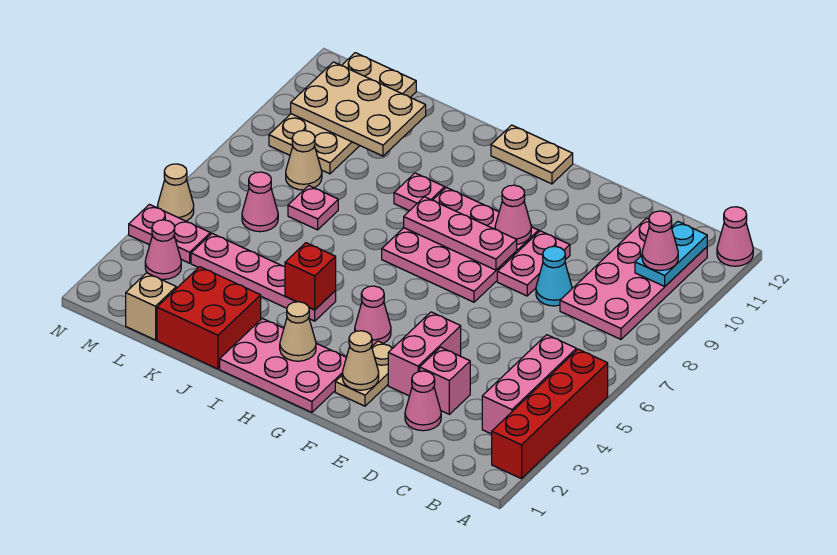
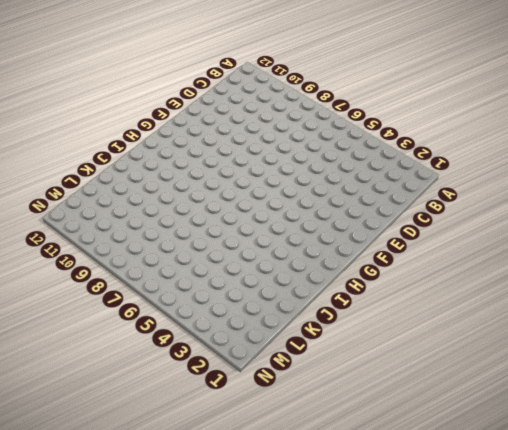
none -> red 1x4 brick [492,349,608,479]
none -> pink 1x1 cone [717,207,753,266]
none -> pink 1x3 brick [482,335,576,434]
none -> pink 2x4 plate [560,218,707,339]

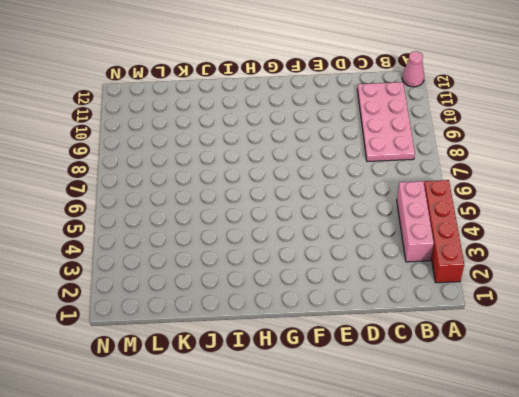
none -> pink 1x1 cone [405,371,441,431]
none -> pink 1x1 brick [420,347,470,414]
none -> cyan 1x1 cone [536,246,572,306]
none -> pink 1x2 brick [388,312,461,396]

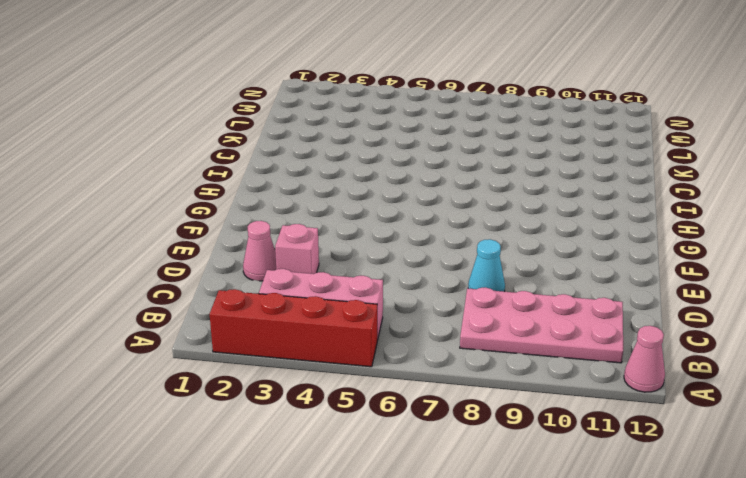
none -> pink 1x2 brick [388,312,461,396]
none -> pink 1x2 plate [497,231,570,296]
none -> tan 1x2 plate [335,341,392,406]
none -> pink 3x3 plate [382,187,539,302]

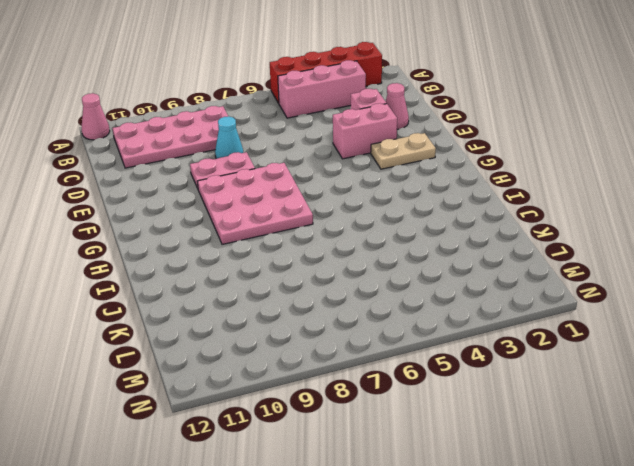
none -> pink 2x3 plate [220,318,346,412]
none -> pink 1x1 cone [355,286,391,346]
none -> tan 1x2 plate [491,125,573,184]
none -> pink 1x4 plate [191,234,336,321]

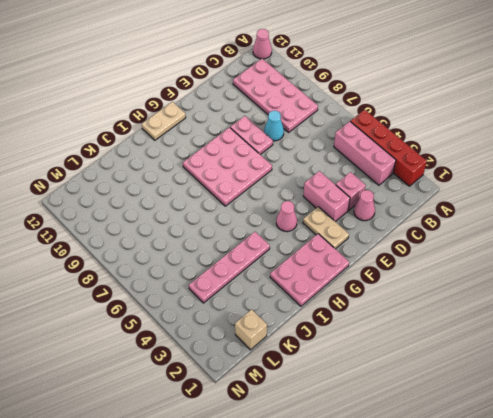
none -> pink 1x1 plate [394,173,445,211]
none -> red 2x2 brick [157,267,261,369]
none -> pink 1x1 plate [288,186,338,230]
none -> pink 1x1 cone [242,172,278,232]

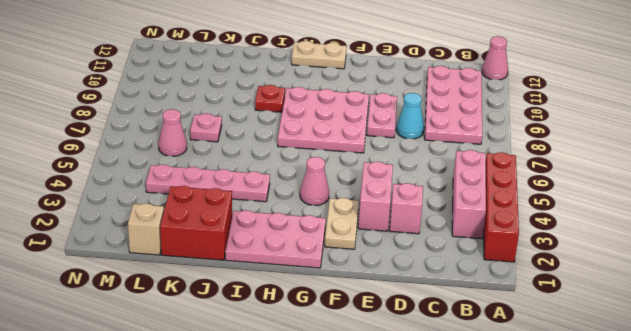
red 1x1 plate [255,85,285,112] -> pink 1x1 plate [394,173,445,211]
none -> pink 1x1 cone [405,371,441,431]
none -> tan 1x1 cone [286,131,322,190]
none -> tan 2x4 plate [269,53,416,174]
none -> pink 1x1 cone [145,220,181,279]

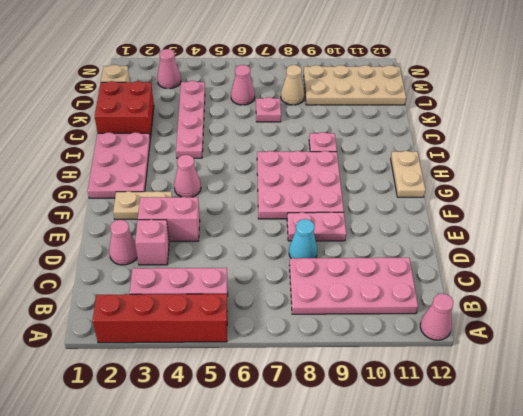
none -> pink 1x2 plate [129,204,210,263]
none -> tan 1x1 cone [158,164,194,221]
none -> cyan 1x2 plate [635,221,707,286]
none -> tan 1x1 cone [342,331,379,390]

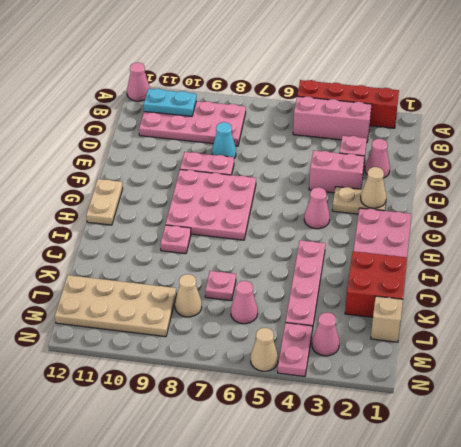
none -> pink 1x3 plate [404,197,517,270]
none -> pink 1x1 cone [495,185,531,244]
none -> tan 1x1 cone [280,302,316,361]
none -> red 1x1 brick [285,243,336,310]

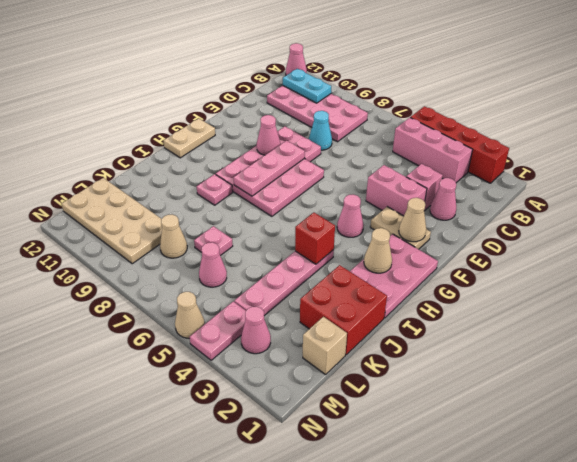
none -> tan 2x3 plate [291,62,426,156]
none -> pink 1x1 cone [642,211,678,271]

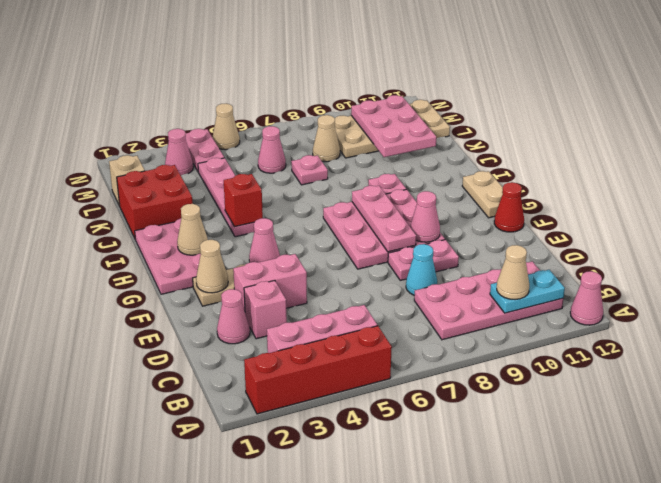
tan 1x1 cone [497,245,529,300] -> pink 1x1 cone [642,211,678,271]
red 1x1 cone [494,182,524,232] -> none
pink 2x3 plate [351,95,436,157] -> tan 2x3 plate [291,62,426,156]

